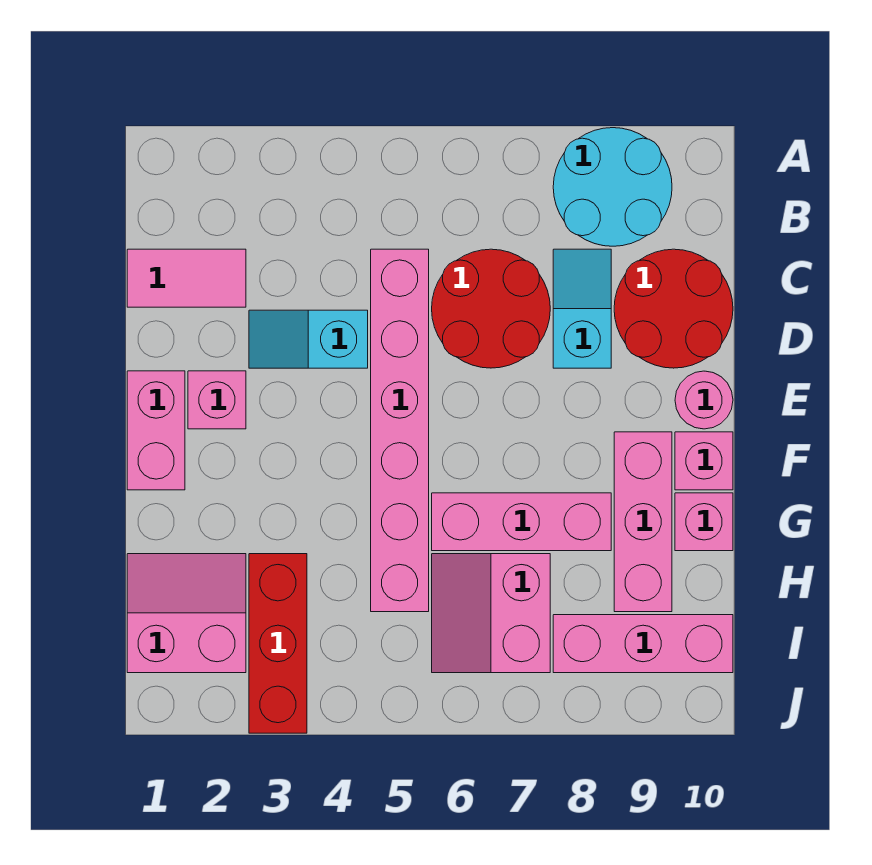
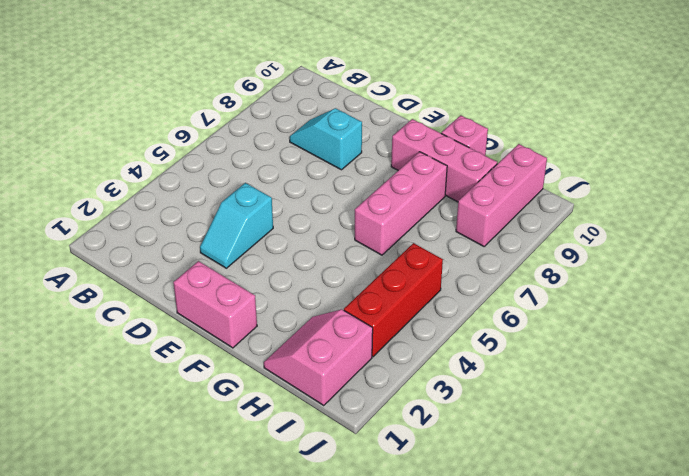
red 1x3 brick [344,243,443,357] -> red 1x3 brick turned to [249,554,307,733]
none -> cyan 2x2 round brick [553,128,672,246]
none -> pink 1x2 tile [127,249,246,307]
none -> pink 1x6 brick [371,249,429,612]

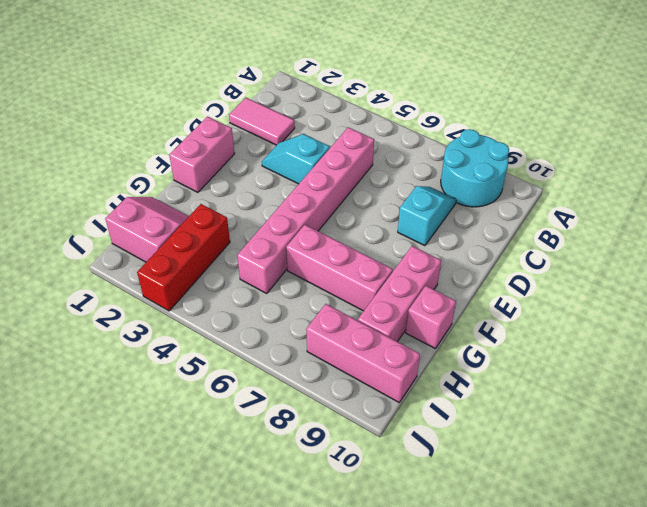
none -> red 2x2 round brick [432,249,550,368]
none -> red 2x2 round brick [614,249,733,368]
none -> pink 1x1 brick [188,371,246,429]

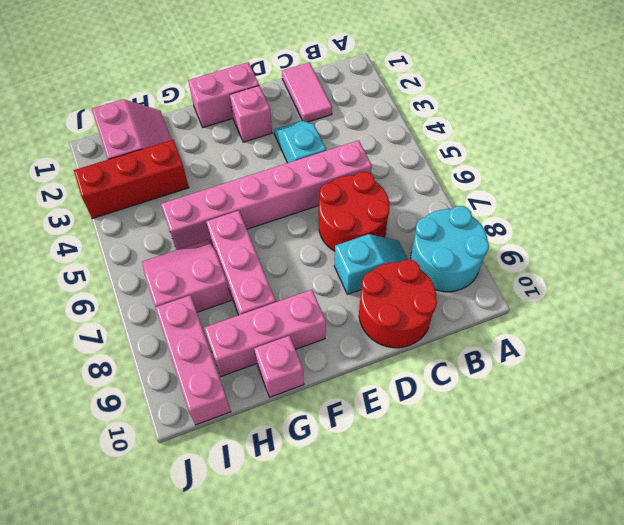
none -> pink 1x1 round brick [675,371,733,429]
none -> pink 1x1 brick [675,432,733,490]

